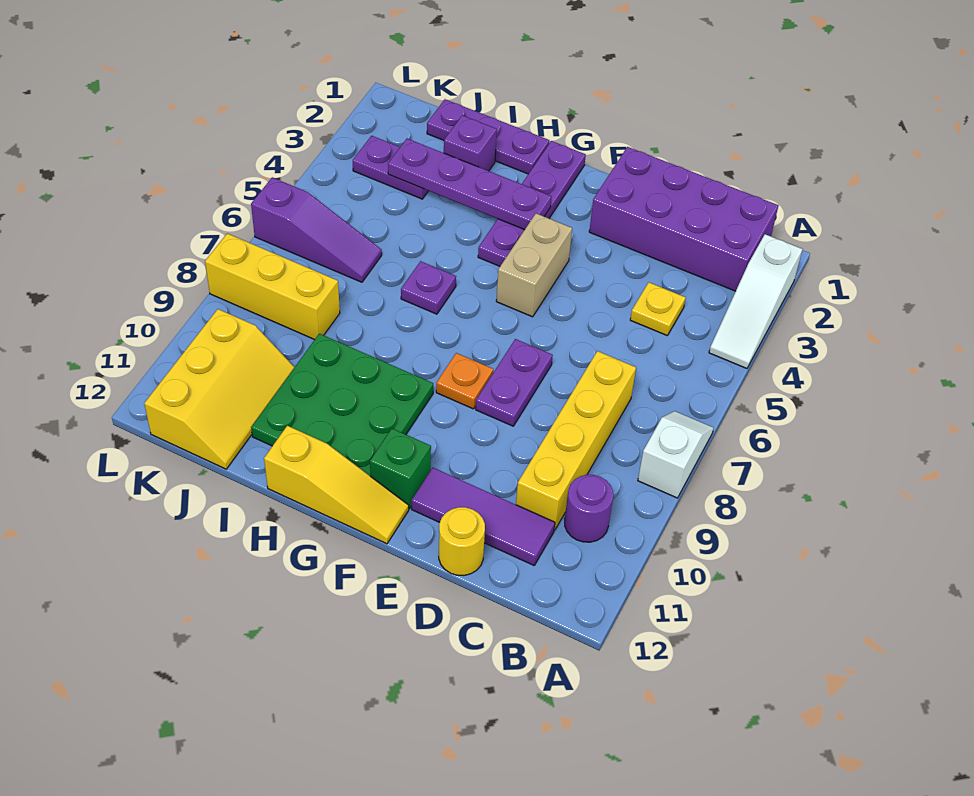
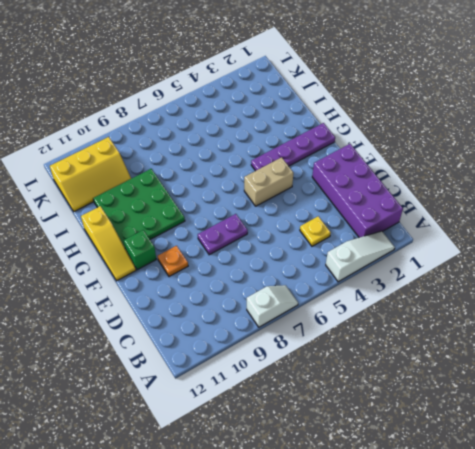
white 1x3 slope [326,231,395,282] -> white 1x3 slope turned to [709,234,802,368]
orange 1x1 plate [157,246,188,277] -> orange 1x1 plate moved to [436,353,493,409]
none -> purple 1x1 round brick [565,475,613,542]
none -> yellow 1x4 brick [516,351,636,530]
none -> purple 1x3 tile [412,468,555,565]

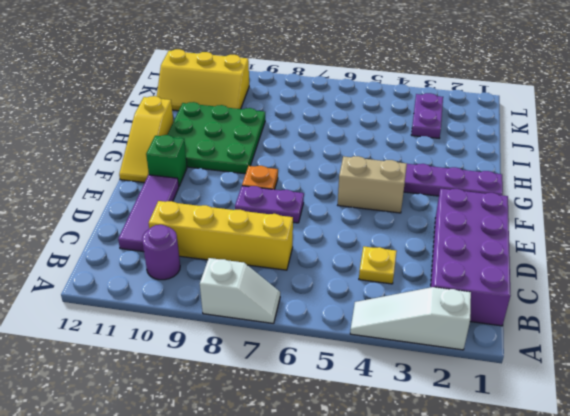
none -> yellow 1x1 round brick [439,507,485,575]
none -> purple 1x3 plate [427,99,549,174]
none -> purple 1x1 plate [401,261,456,314]

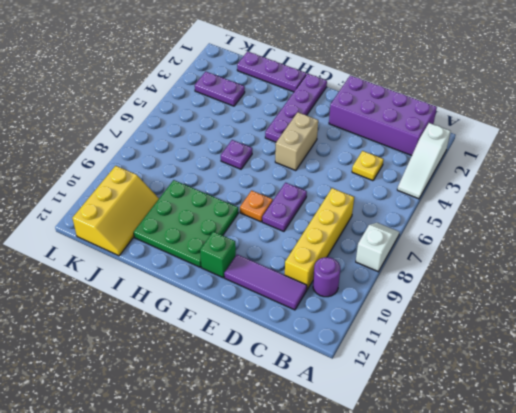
none -> yellow 1x1 round brick [439,507,485,575]
none -> yellow 1x3 slope [264,426,409,544]
none -> purple 1x1 brick [444,115,497,171]

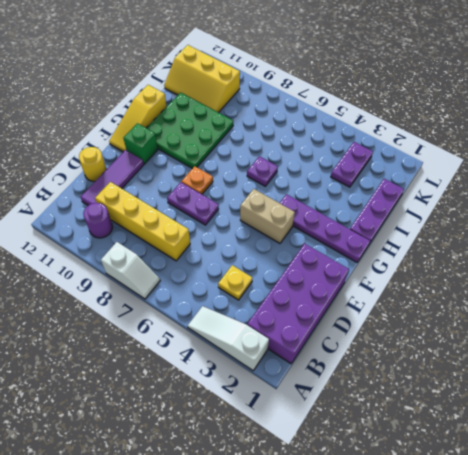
none -> purple 1x1 brick [444,115,497,171]
none -> purple 1x3 slope [251,177,382,282]
none -> yellow 1x3 brick [205,233,340,340]

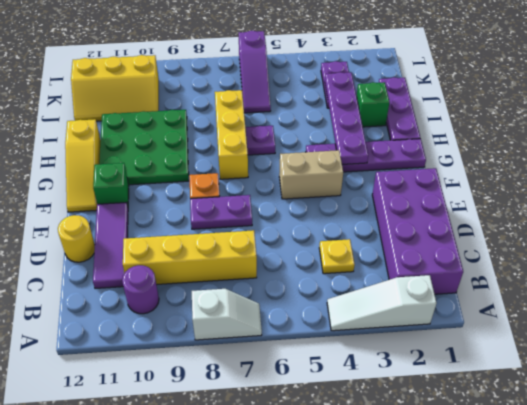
yellow 1x3 brick [215,90,248,179] -> yellow 1x3 brick moved to [205,233,340,340]
green 1x1 brick [356,82,389,127] -> purple 1x1 brick [444,115,497,171]

